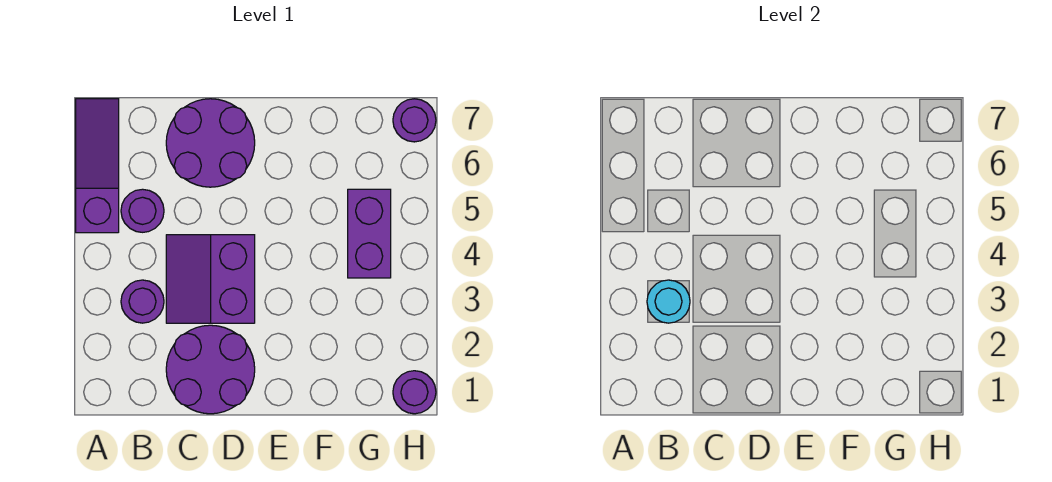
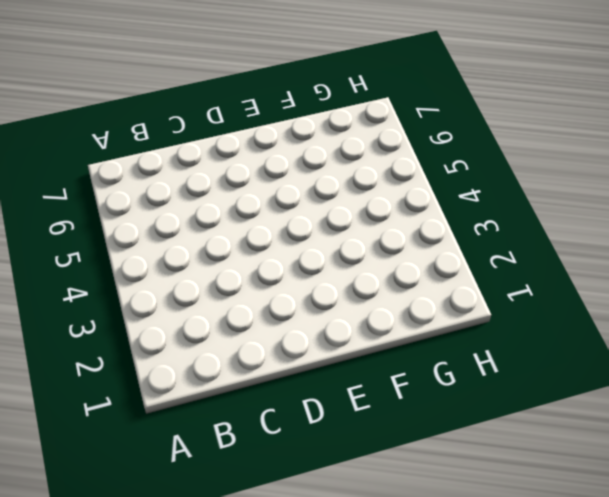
none -> purple 1x3 slope [76,99,119,233]
none -> purple 1x1 round brick [121,280,164,323]

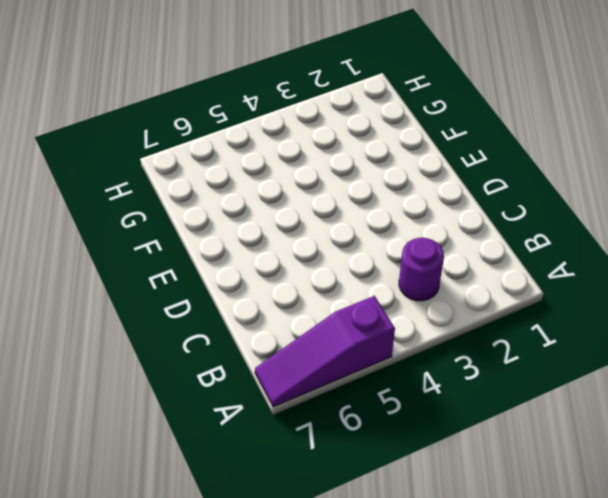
none -> purple 1x1 round brick [121,189,164,232]
none -> purple 2x2 round brick [166,325,255,414]

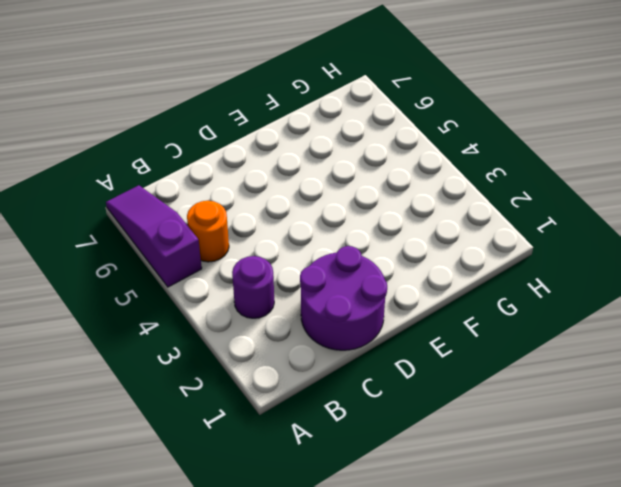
orange 1x1 round brick [187,201,229,262] -> purple 1x1 round brick [121,189,164,232]
none -> purple 2x2 slope [166,235,255,323]
none -> purple 2x2 round brick [166,99,255,187]

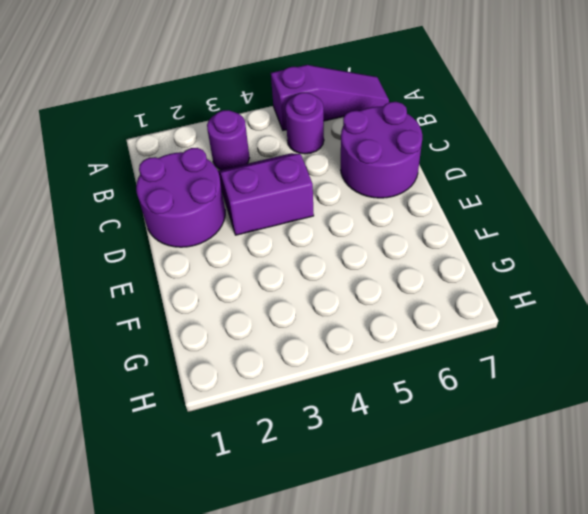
none -> purple 1x2 brick [348,189,391,278]
none -> purple 1x1 round brick [393,371,436,414]

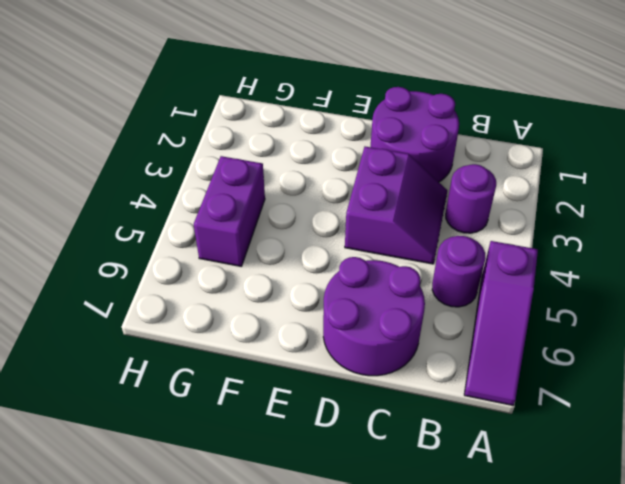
none -> purple 1x1 round brick [393,371,436,414]
none -> purple 1x1 round brick [393,99,436,142]

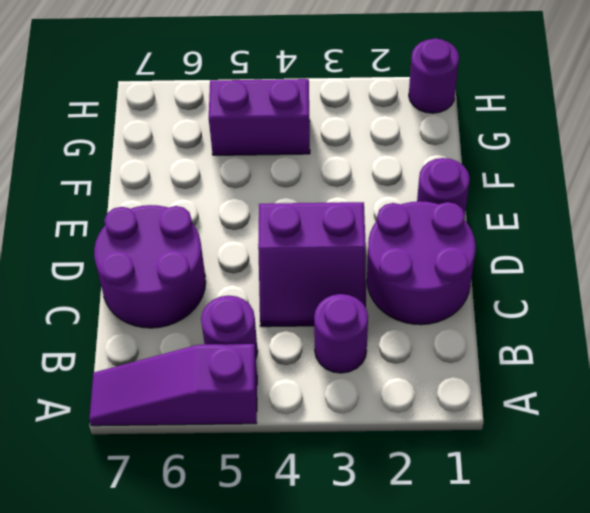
purple 1x1 round brick [417,158,470,214] -> purple 1x1 round brick moved to [393,99,436,142]
none -> cyan 1x1 round brick [647,280,690,323]

